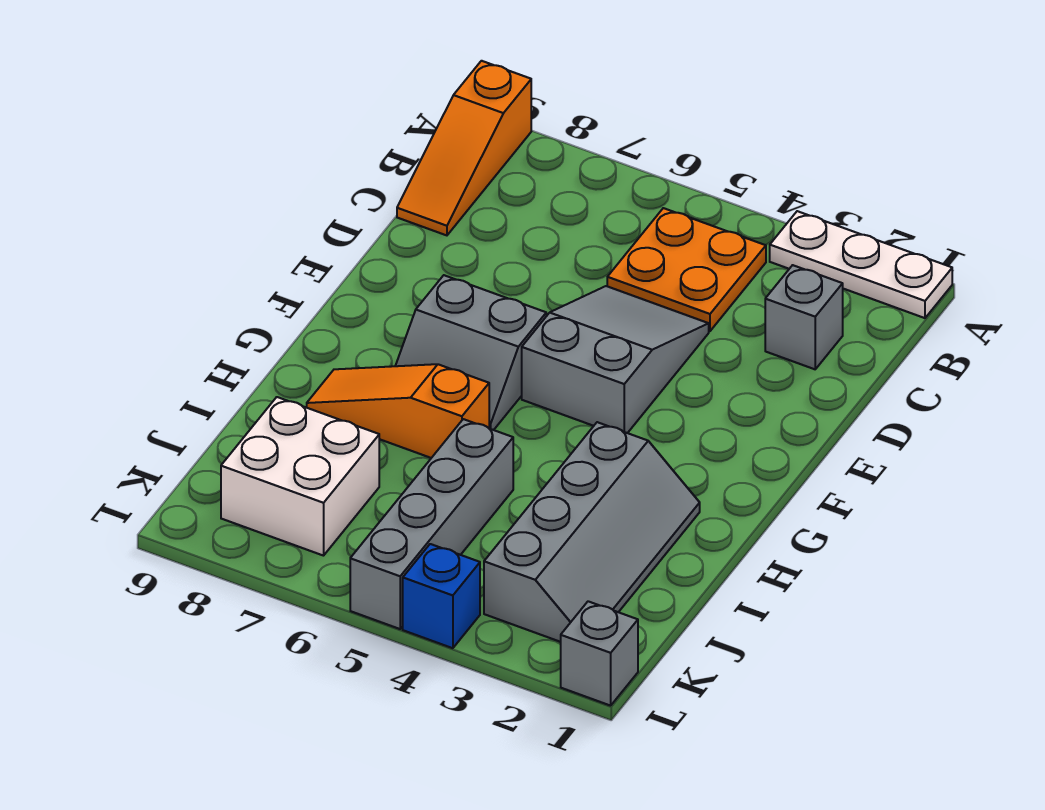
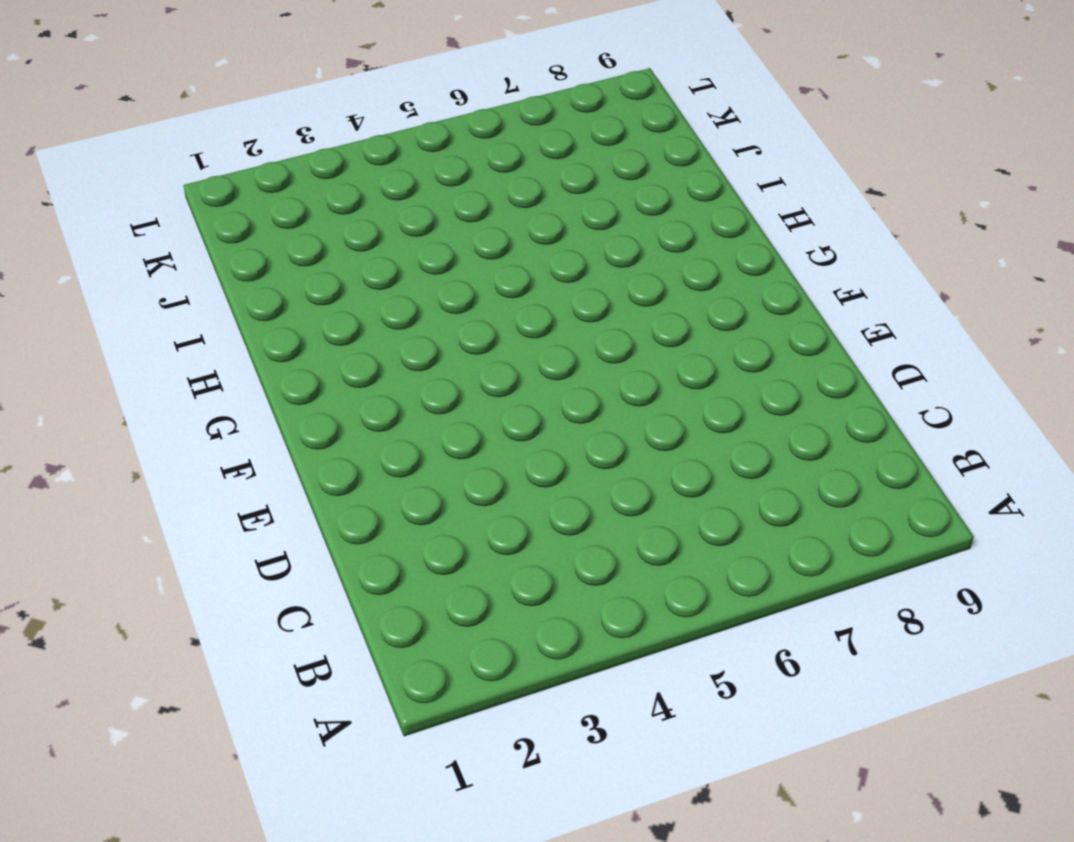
none -> white 1x3 plate [770,211,952,318]
none -> orange 1x3 slope [397,61,531,235]
none -> orange 2x2 plate [607,208,766,331]

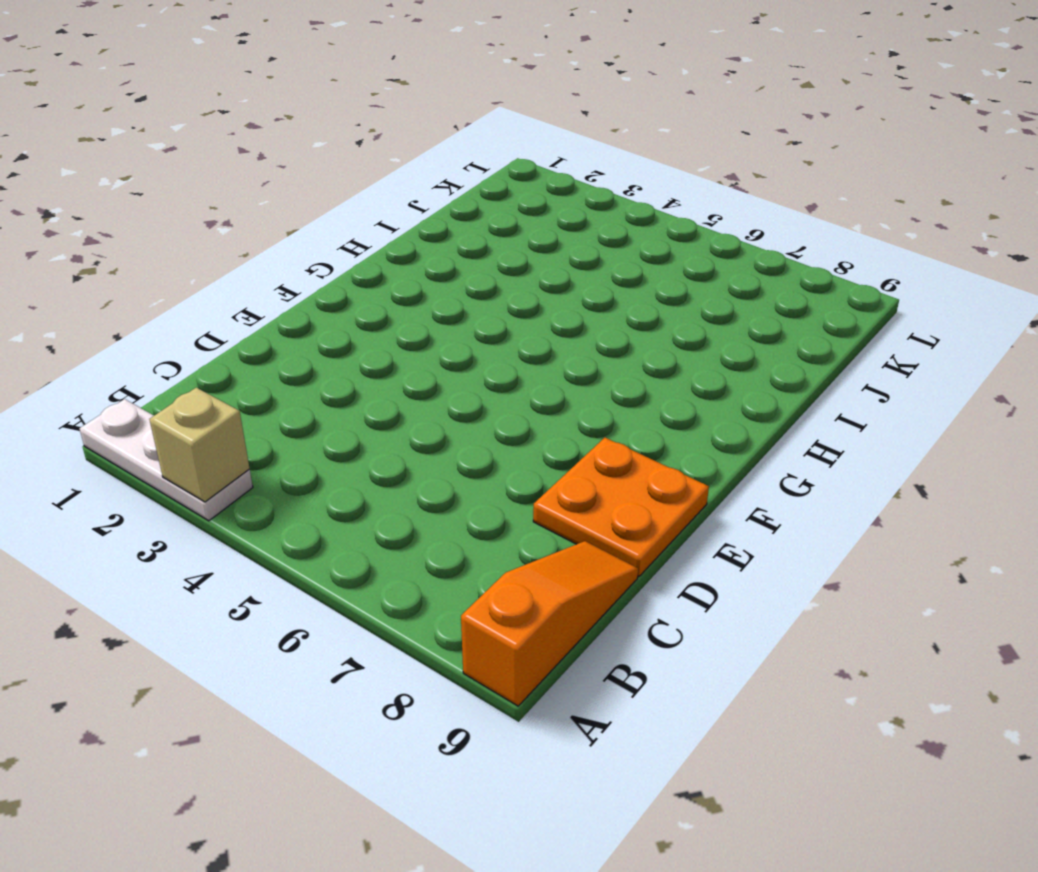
tan 1x1 brick [149,388,250,502] -> none
orange 2x2 plate [533,438,709,576] -> orange 2x2 plate moved to [607,208,766,331]
none -> grey 1x1 brick [765,265,843,369]
none -> grey 2x3 slope [522,286,709,433]
none -> grey 2x2 slope [396,275,546,430]

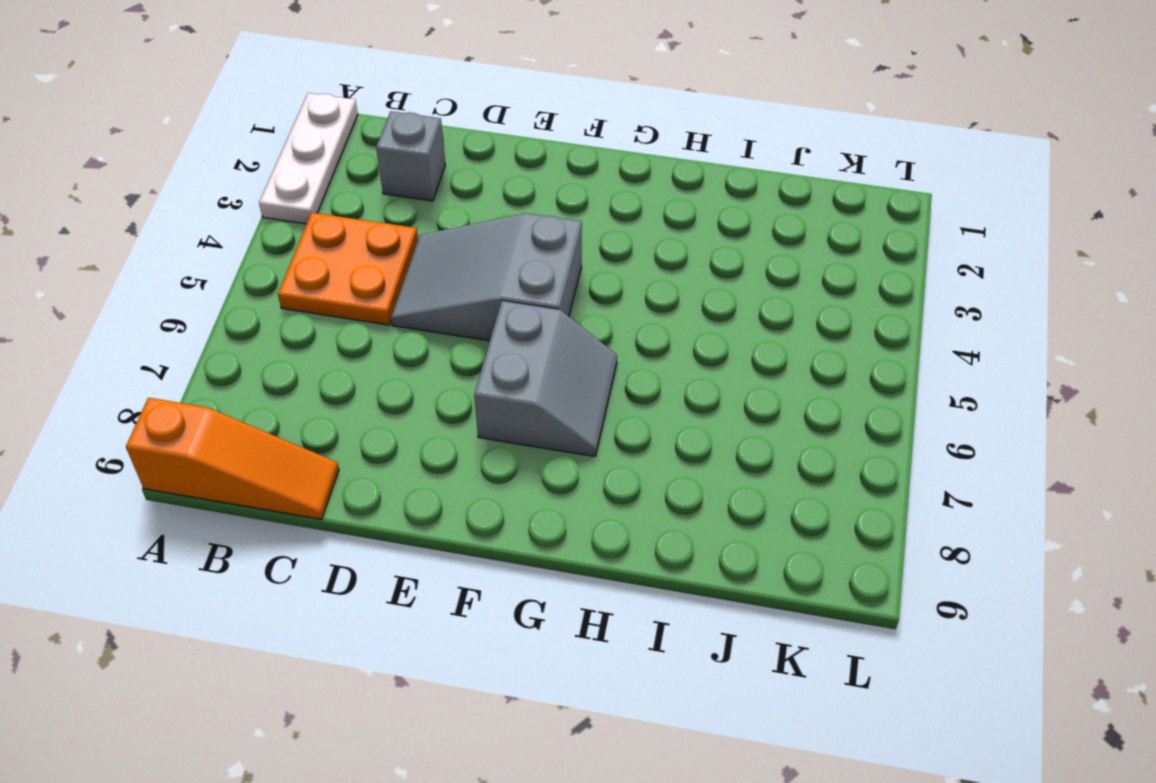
none -> grey 2x4 slope [484,422,700,642]
none -> orange 1x3 slope [307,364,489,458]
none -> grey 1x4 brick [350,419,513,629]

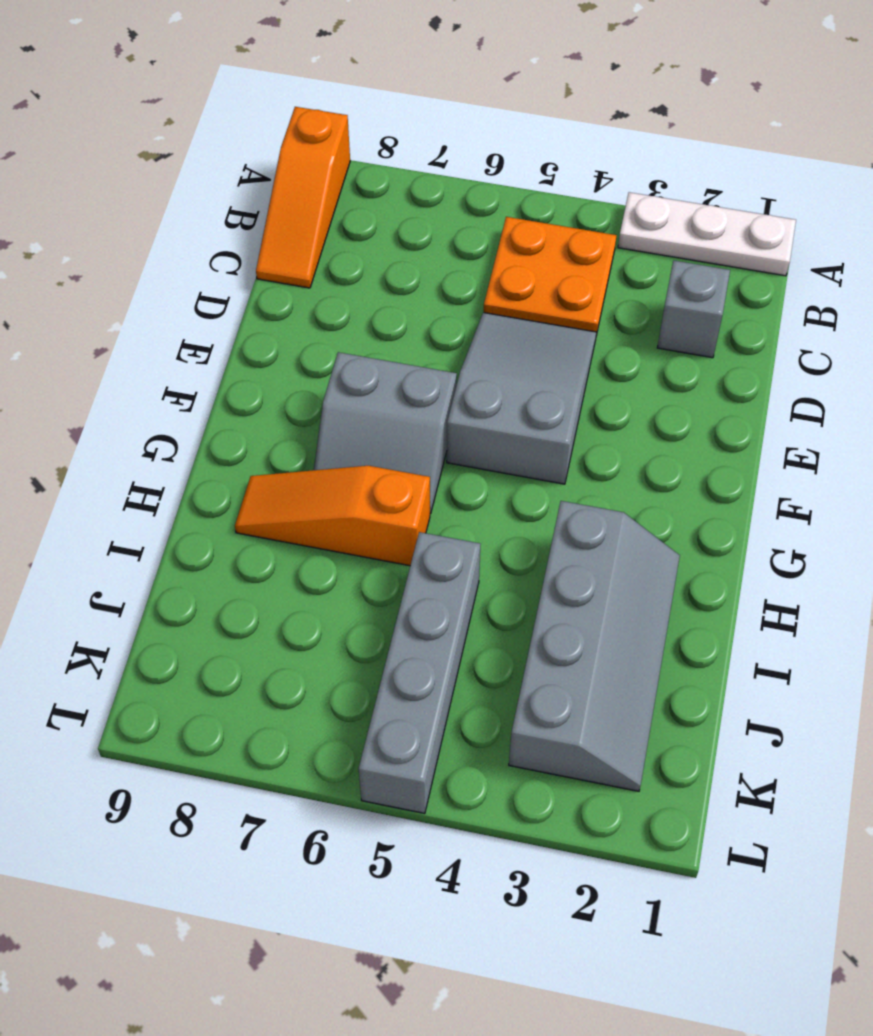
none -> white 2x2 brick [221,397,379,556]
none -> grey 1x1 brick [561,601,638,706]
none -> blue 1x1 brick [403,544,480,648]

